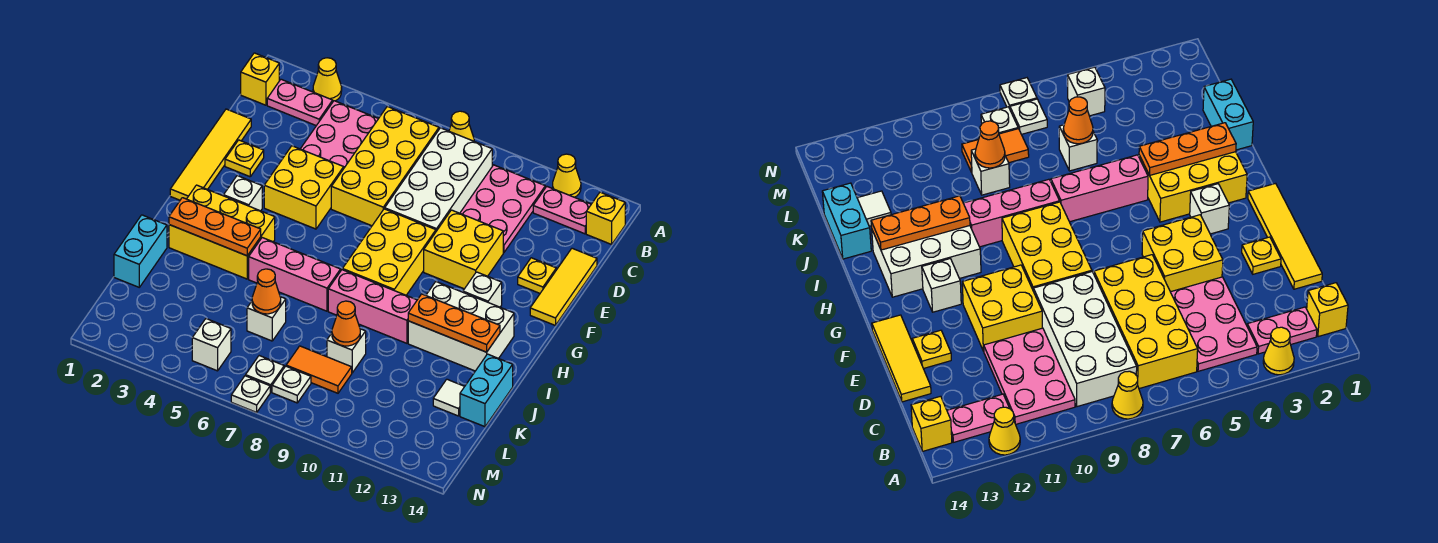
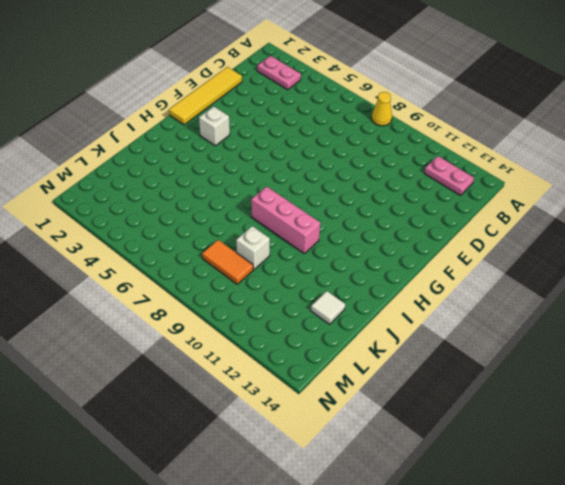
none -> yellow 1x1 cone [313,58,342,101]
none -> yellow 1x1 cone [553,154,581,197]
none -> yellow 1x1 brick [241,53,279,105]
none -> pink 2x3 plate [301,101,378,168]

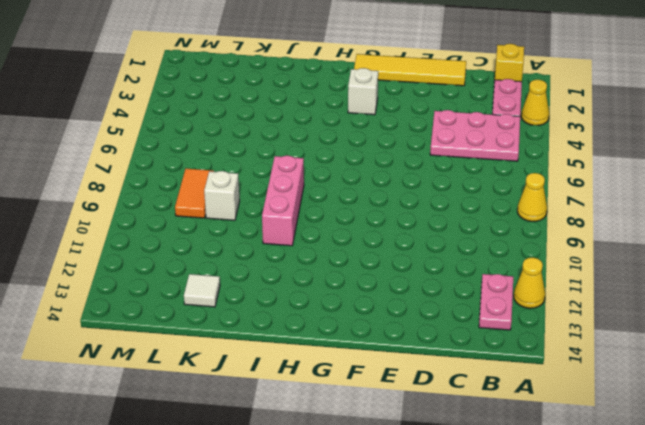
none -> yellow 2x4 brick [331,107,439,226]
none -> white 2x4 brick [385,128,492,231]
none -> pink 2x3 plate [460,165,545,253]
none -> yellow 1x1 brick [586,192,625,244]

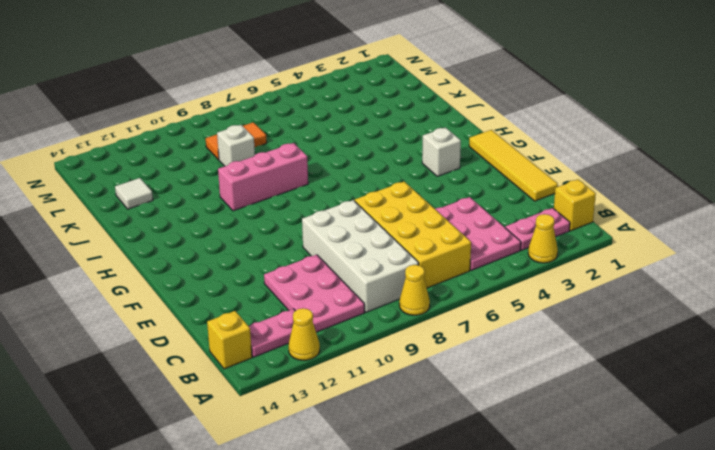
none -> yellow 1x3 tile [530,248,597,326]
none -> yellow 1x1 plate [225,140,264,177]
none -> yellow 2x2 brick [264,146,344,229]
none -> yellow 2x2 brick [424,210,503,289]

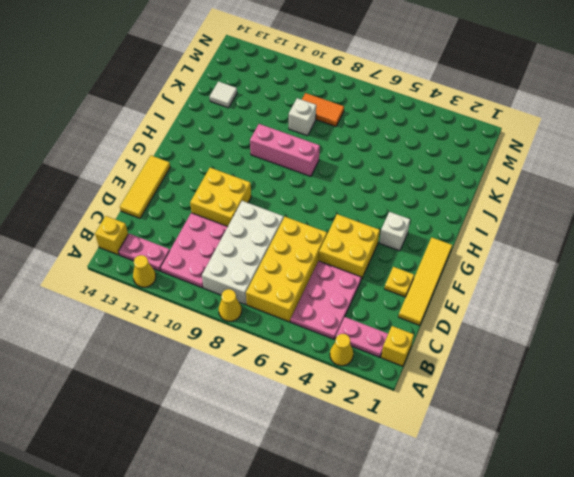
none -> yellow 1x1 plate [518,258,556,293]
none -> yellow 2x3 brick [342,209,436,295]
none -> white 1x1 brick [463,272,502,307]
none -> yellow 2x3 brick [169,185,275,279]

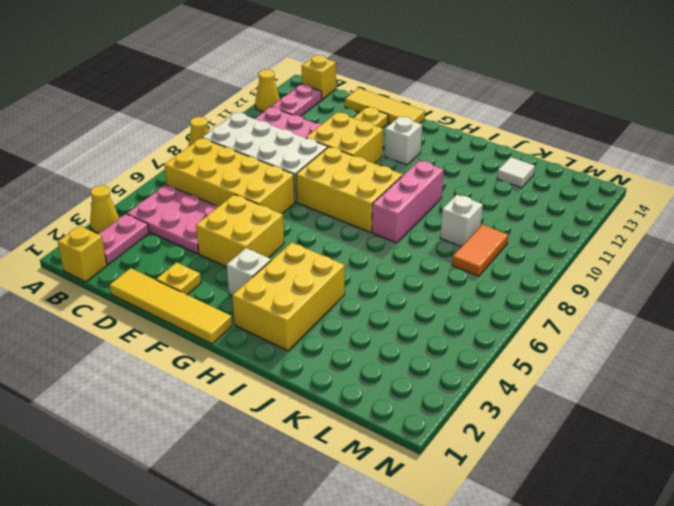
none -> white 2x3 brick [408,282,514,371]
none -> pink 1x3 brick [249,238,341,311]
none -> cyan 1x2 brick [114,215,167,287]
none -> cyan 1x2 brick [460,354,513,427]

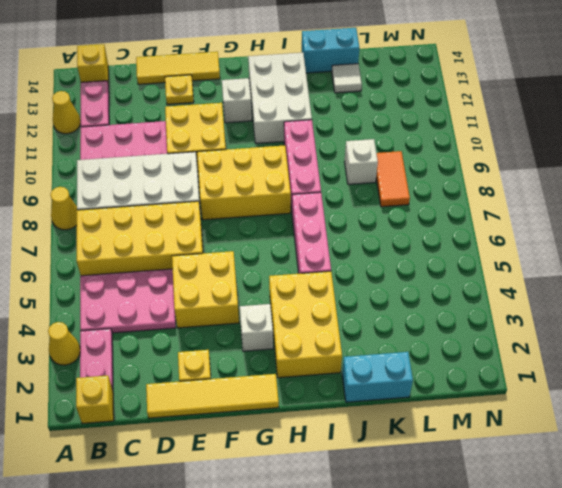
none -> white 1x1 brick [247,297,286,341]
none -> white 1x1 brick [192,319,231,371]
none -> white 1x1 plate [246,356,284,392]
none -> white 1x1 plate [272,366,311,403]

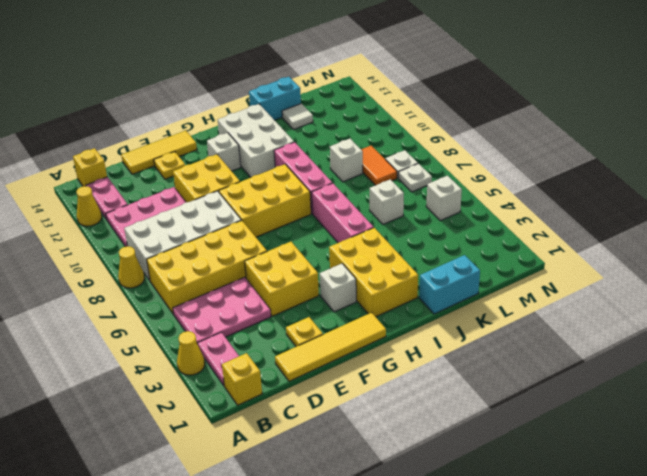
none -> white 1x1 plate [231,376,270,412]
none -> orange 1x3 plate [169,198,261,256]
none -> orange 1x3 plate [408,294,500,352]
none -> orange 1x1 cone [252,269,281,314]

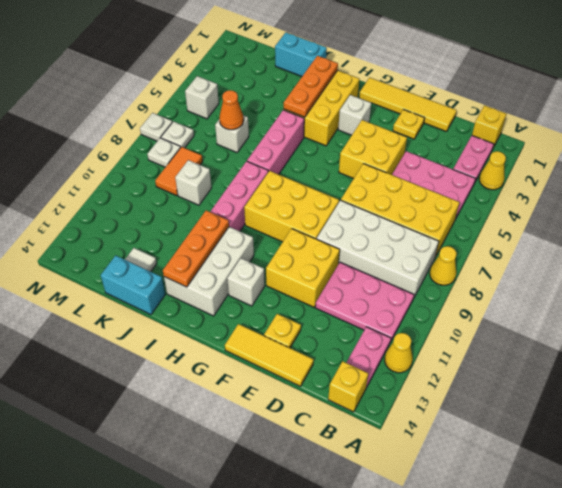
none -> orange 1x1 cone [332,301,360,346]

